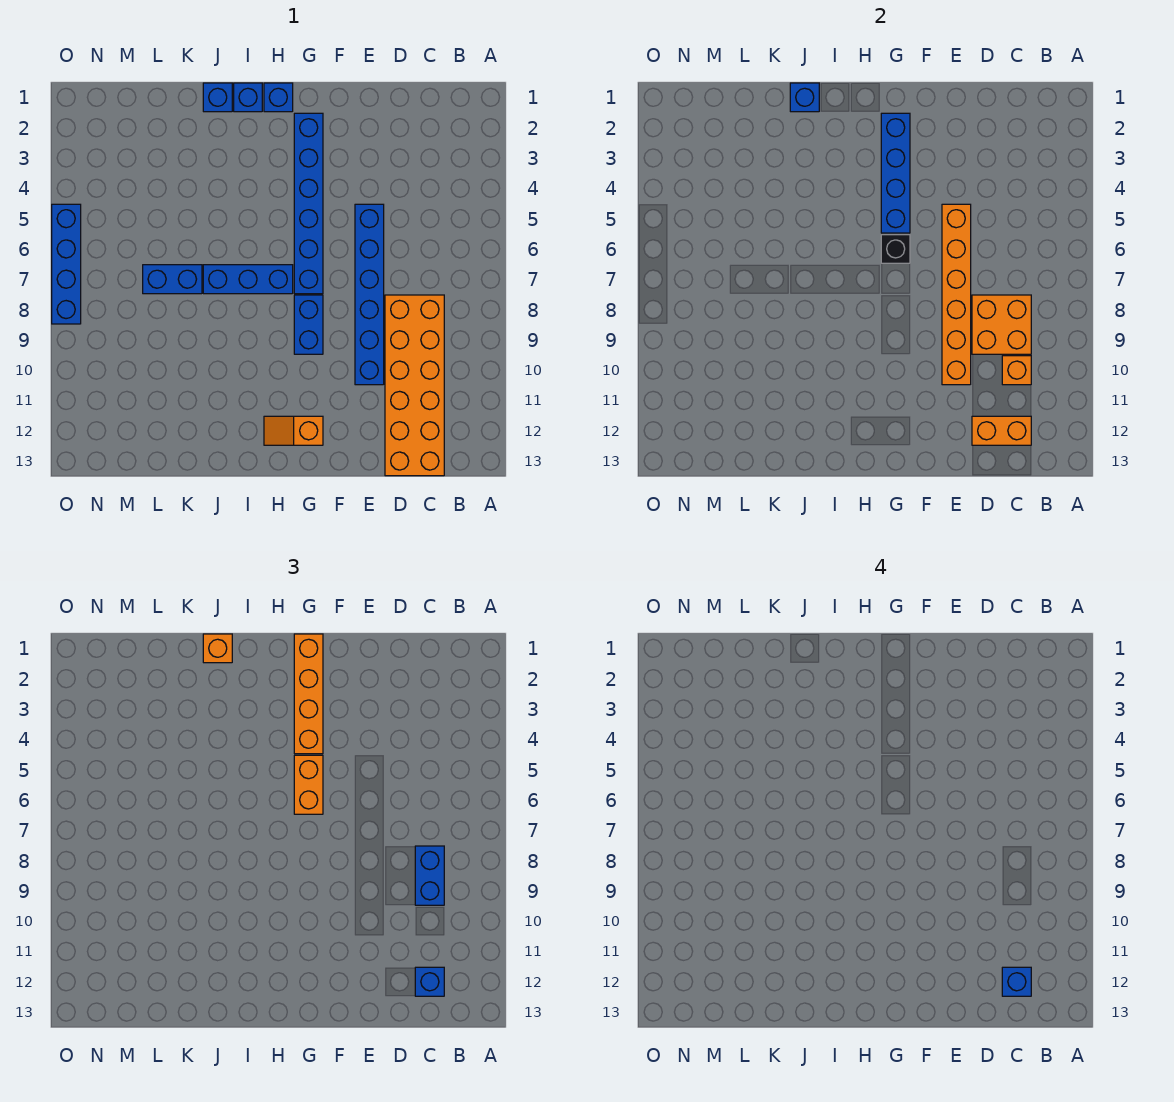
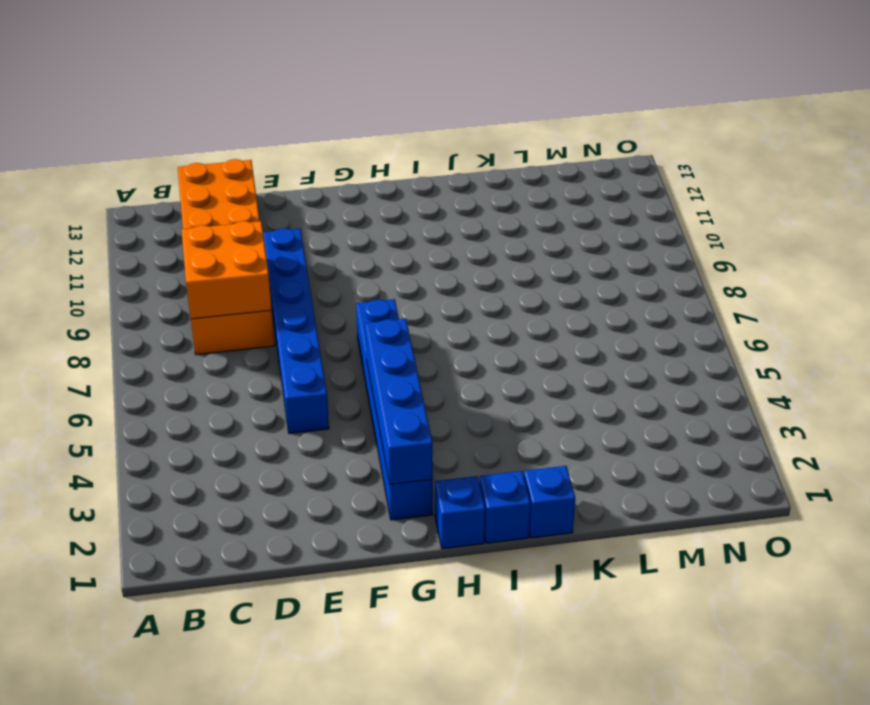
none -> blue 1x2 brick [294,295,323,354]
none -> orange 1x2 slope [264,416,323,445]
none -> blue 1x3 brick [203,265,293,294]

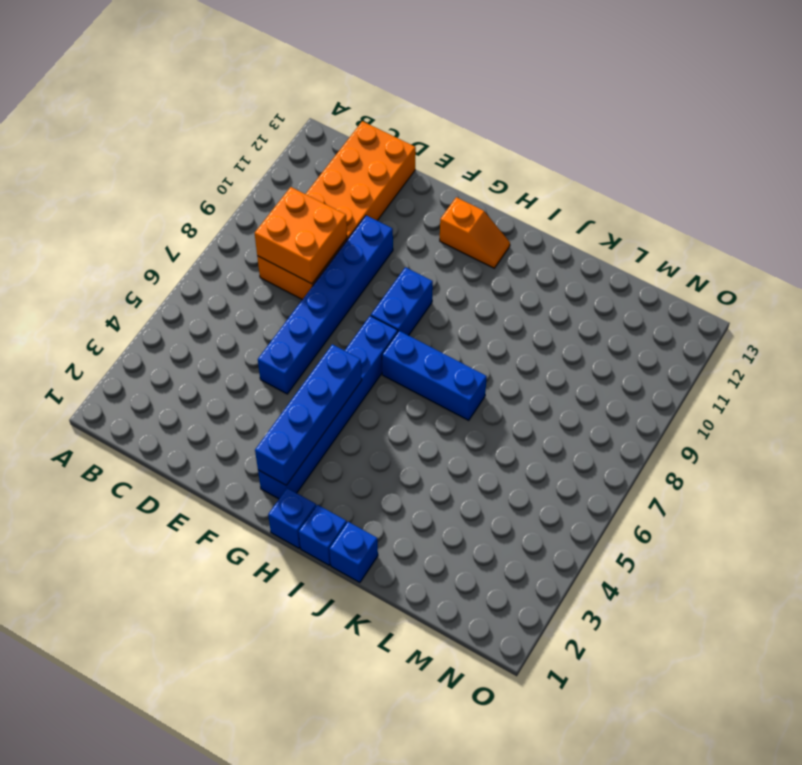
none -> blue 1x2 brick [143,265,202,294]
none -> blue 1x4 brick [52,204,81,324]
none -> orange 1x1 brick [1002,356,1031,385]

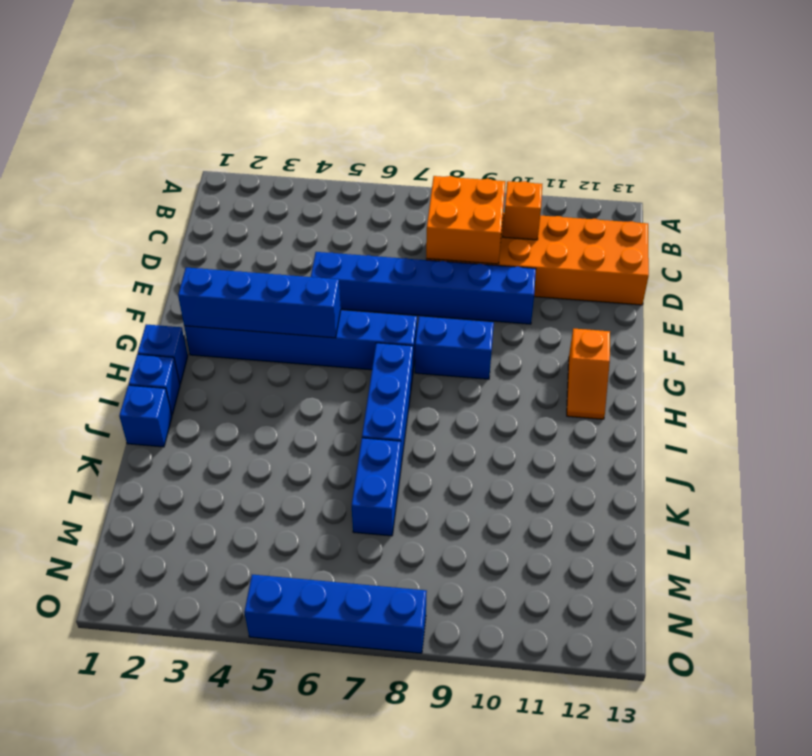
none -> orange 1x2 brick [972,416,1031,445]
none -> orange 1x6 brick [942,204,971,385]
none -> black 1x1 brick [881,235,910,263]

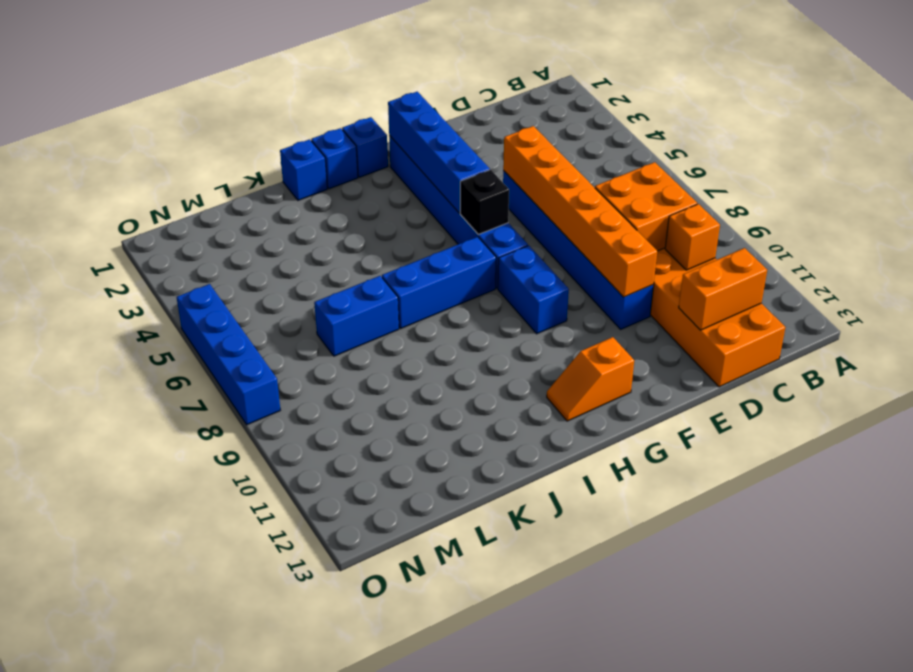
none -> blue 1x1 brick [790,83,819,112]
none -> blue 1x2 brick [415,846,444,905]
none -> blue 1x1 brick [415,967,444,996]

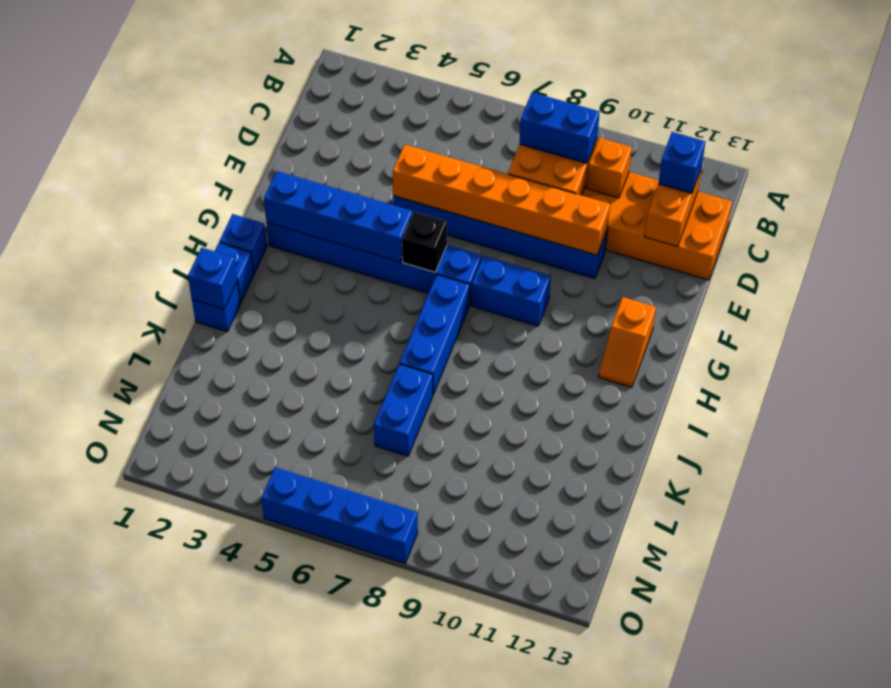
none -> orange 1x4 brick [294,634,323,754]
none -> orange 1x2 brick [294,755,323,814]
none -> orange 1x1 brick [203,634,232,663]

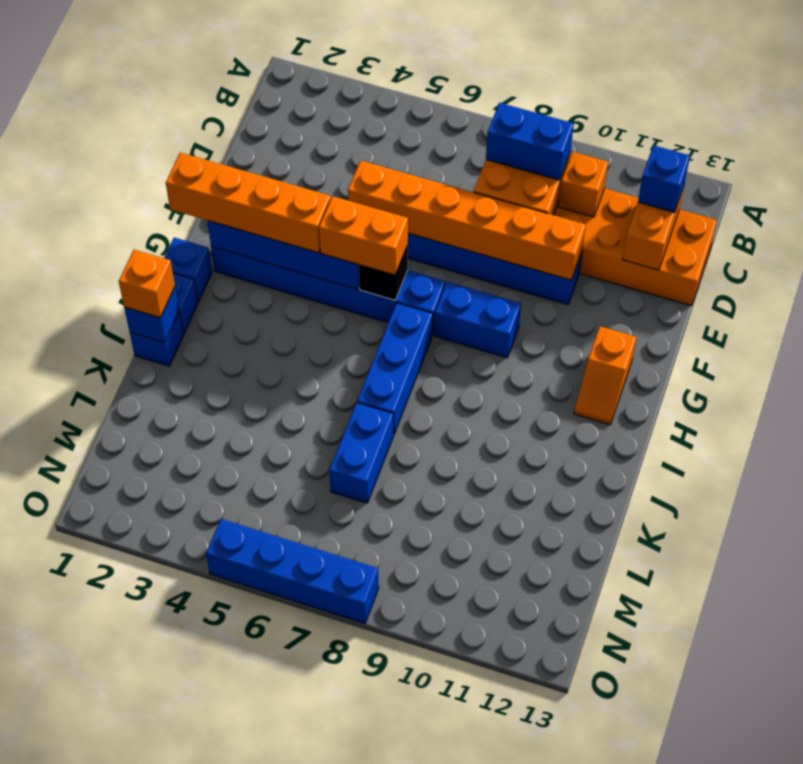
none -> blue 1x1 brick [1002,967,1031,996]

